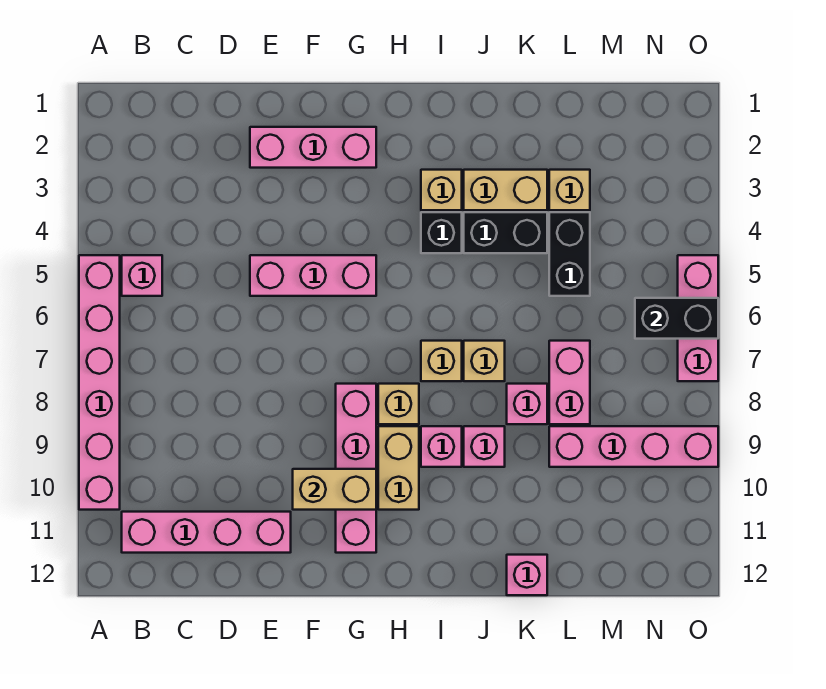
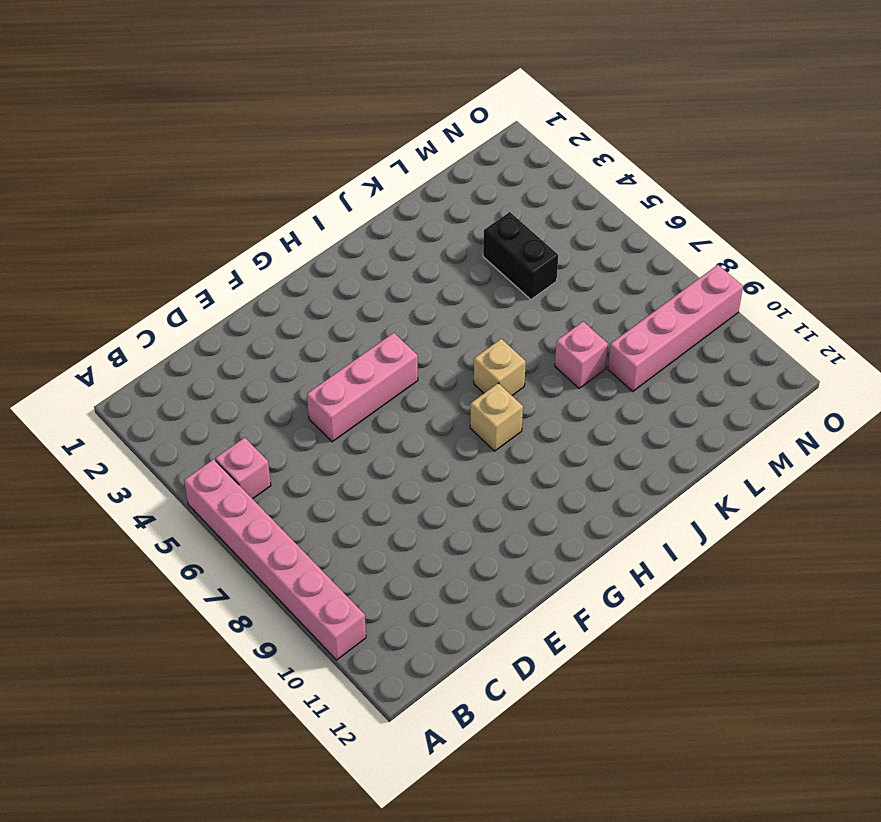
none -> pink 1x4 brick [122,512,291,553]
none -> pink 1x3 brick [250,127,376,168]
none -> pink 1x4 brick [336,384,376,553]

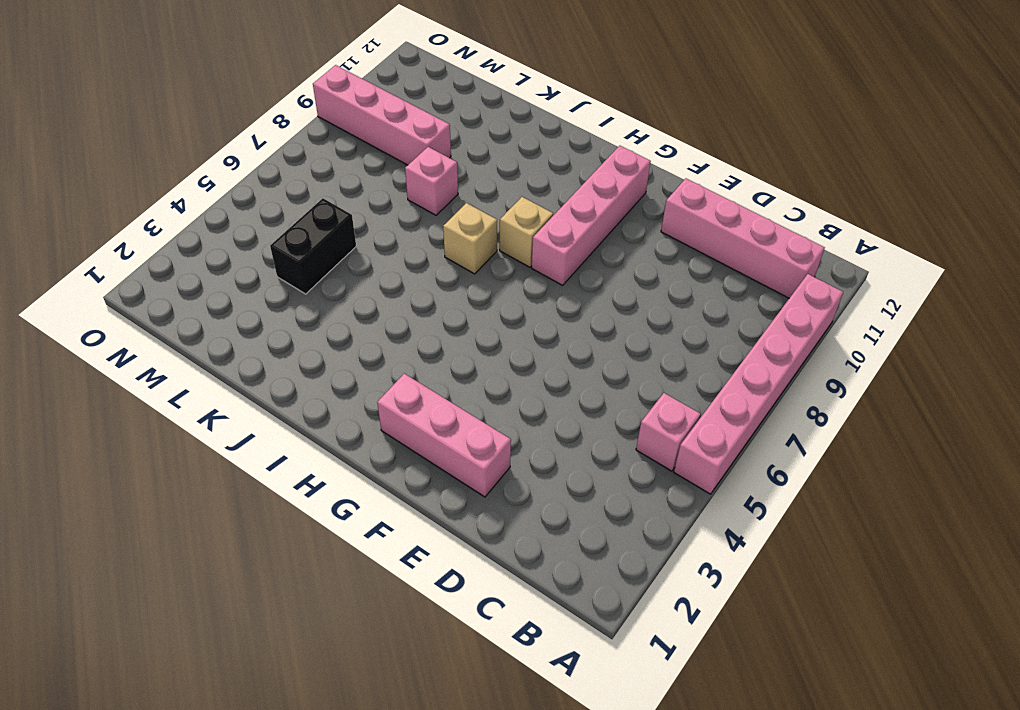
none -> pink 1x3 brick [250,255,376,296]
none -> tan 1x2 brick [378,426,419,510]
none -> tan 1x1 brick [421,170,462,210]

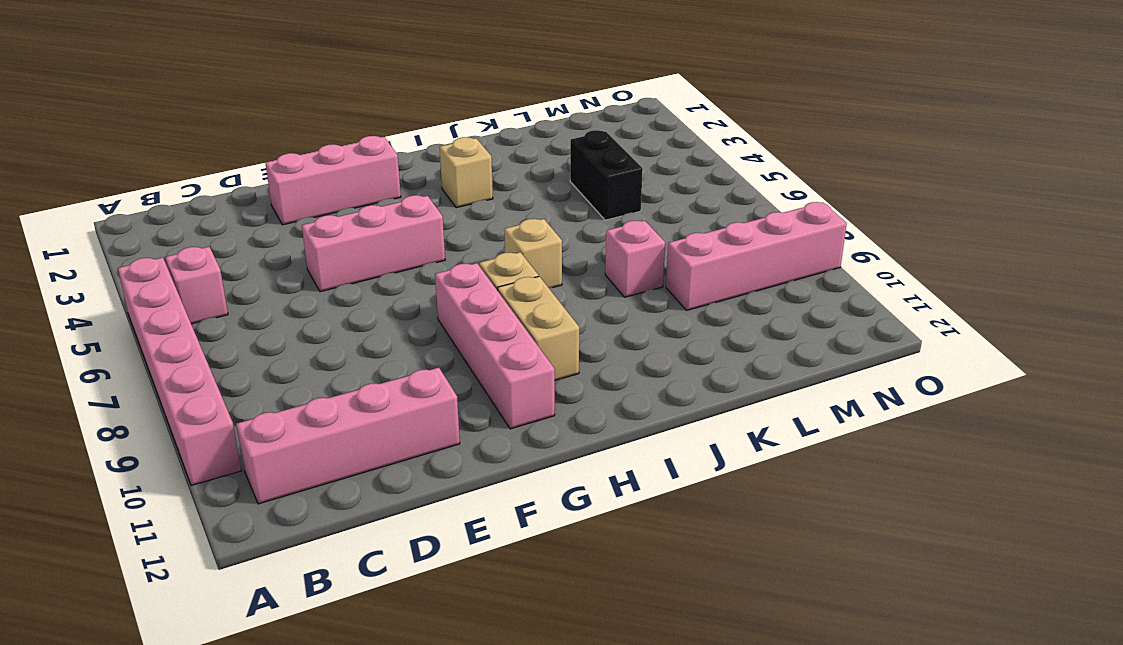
none -> black 1x1 brick [421,212,462,253]
none -> pink 1x1 brick [421,426,462,467]
none -> tan 1x2 brick [464,170,547,210]

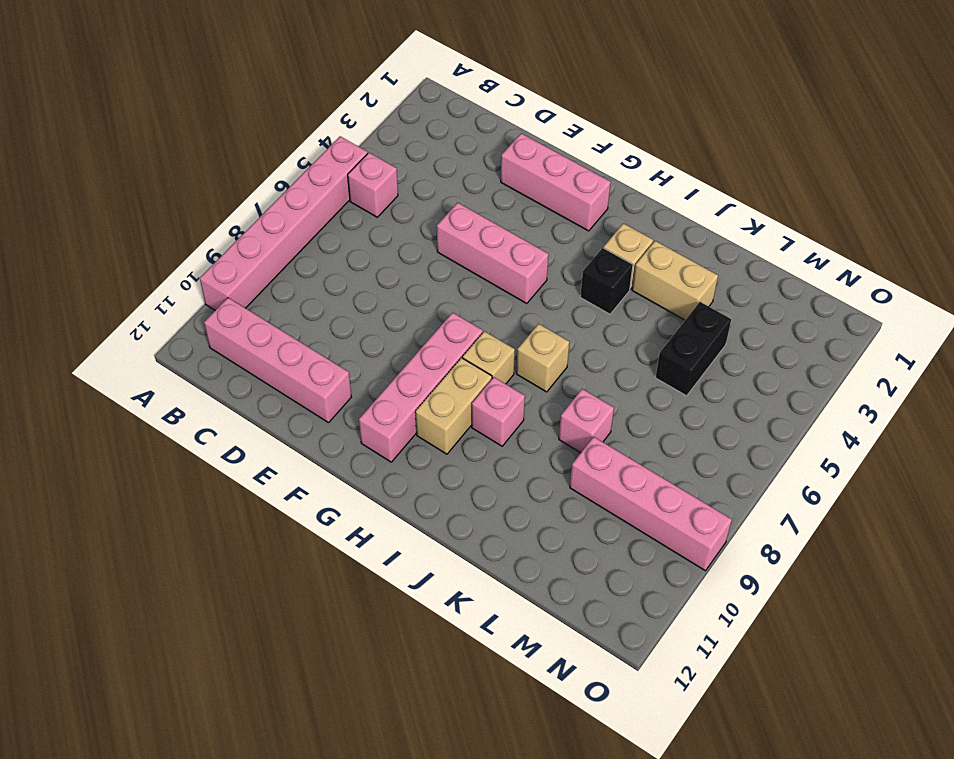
none -> black 1x2 brick [464,212,547,253]
none -> tan 1x1 brick [464,341,505,381]
none -> pink 1x1 brick [464,426,505,467]

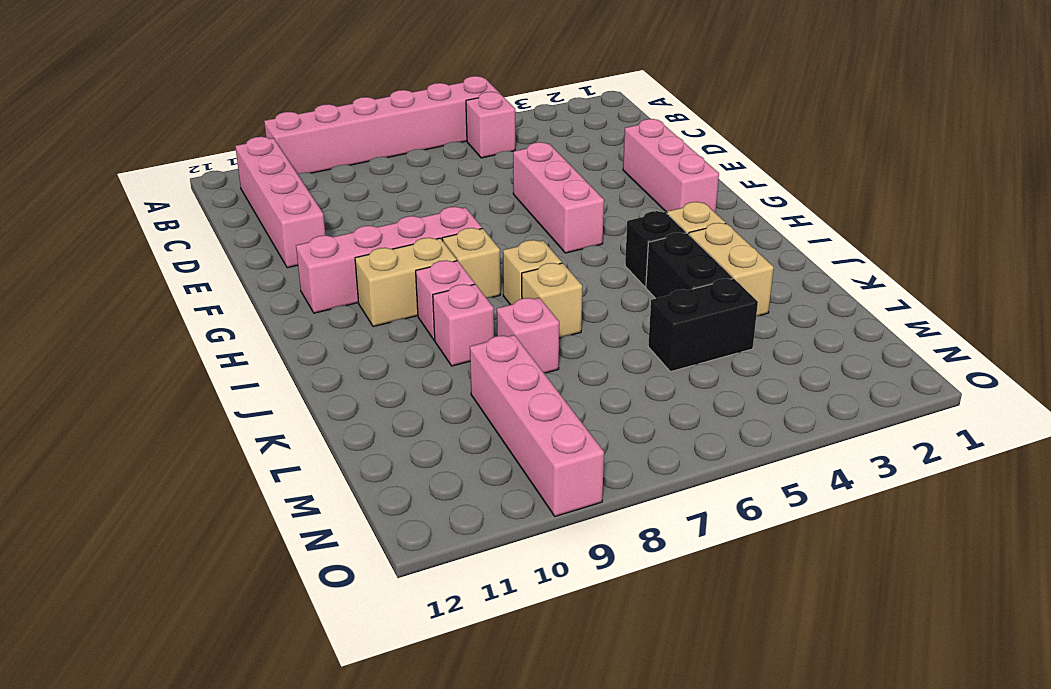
none -> pink 1x1 brick [507,555,547,595]
none -> tan 1x1 brick [549,170,590,210]
none -> pink 1x2 brick [549,341,590,424]

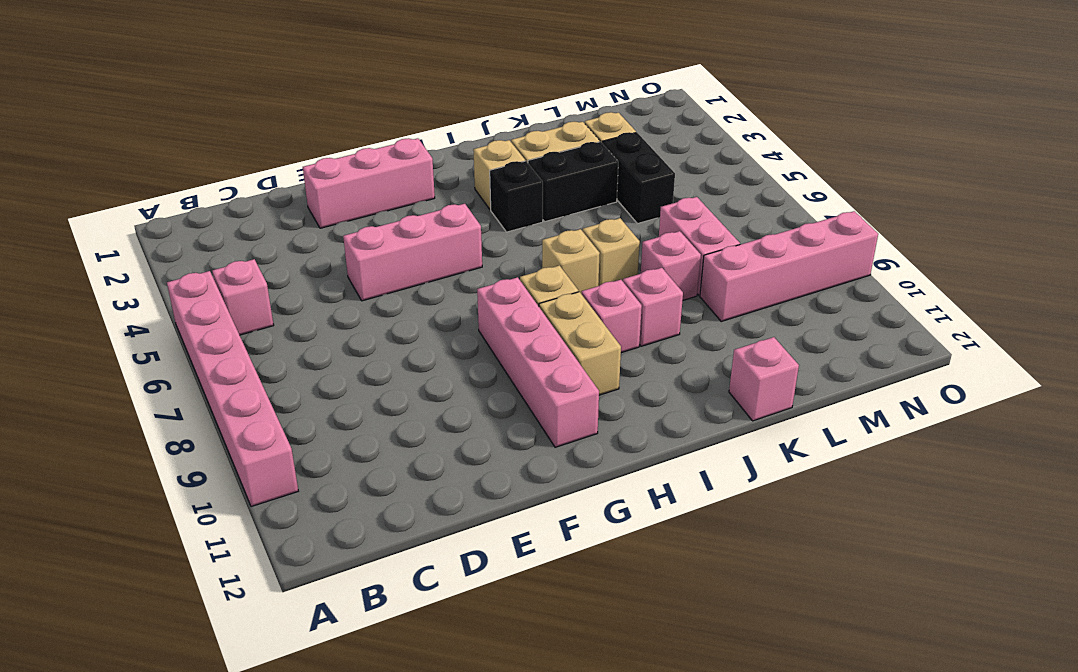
none -> pink 1x4 brick [122,512,291,553]
none -> pink 1x3 brick [678,255,718,381]
none -> tan 1x2 brick [293,469,376,510]

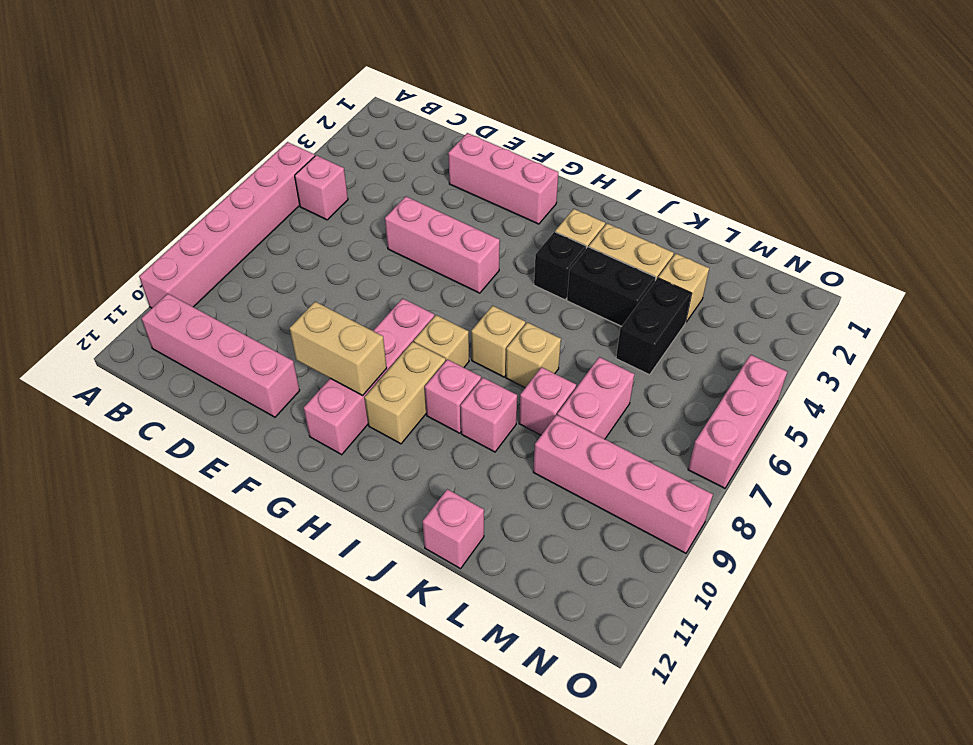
none -> black 1x2 brick [635,298,718,339]

